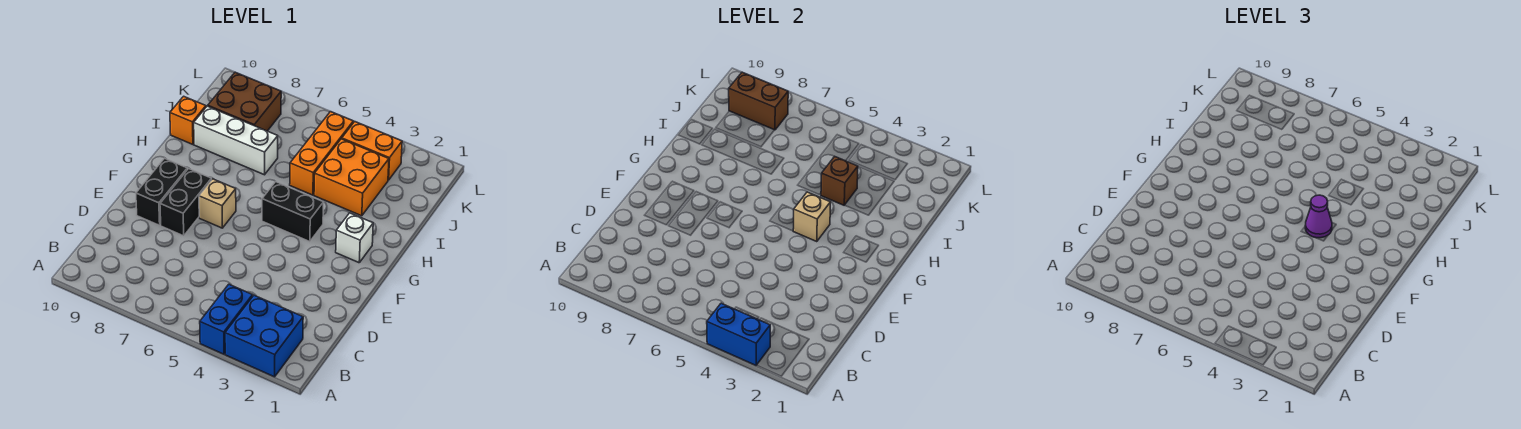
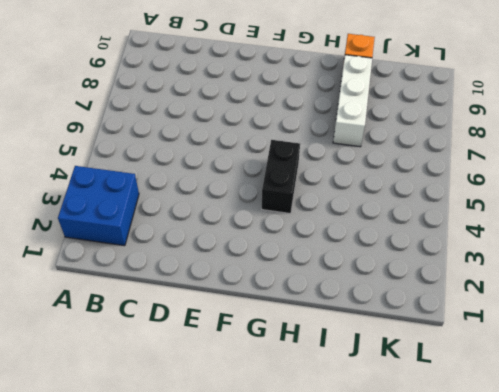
none -> blue 1x2 brick [200,284,253,354]
none -> black 1x2 brick [160,169,211,236]
none -> black 1x2 brick [136,158,187,225]

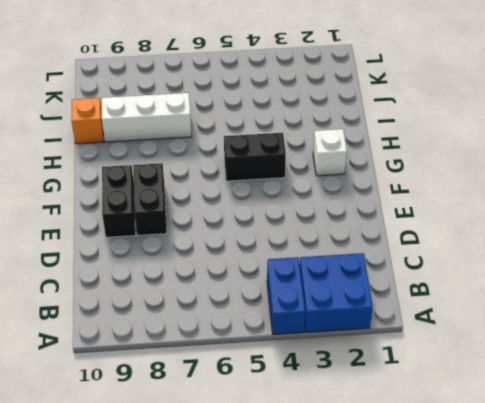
none -> tan 1x1 brick [199,179,236,228]
none -> orange 2x2 brick [314,139,389,216]
none -> orange 1x3 brick [290,112,353,195]

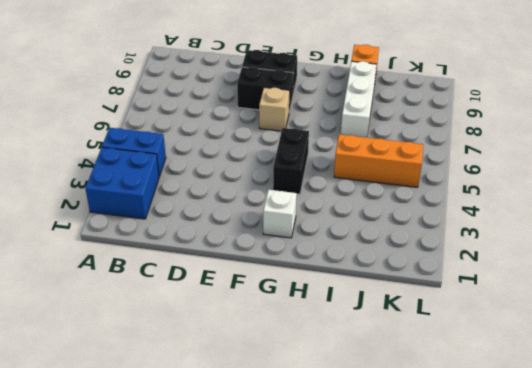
none -> orange 2x2 brick [314,139,389,216]
none -> brown 2x2 brick [208,72,281,131]
none -> orange 1x2 brick [342,122,402,180]

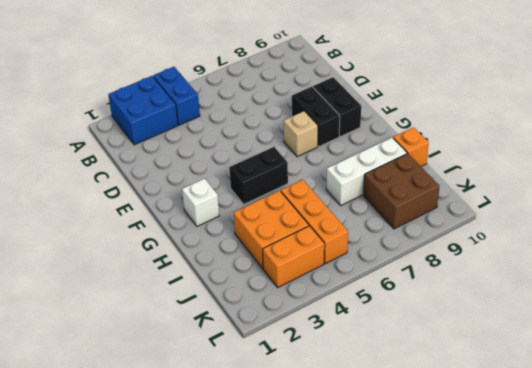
none -> blue 1x2 brick [707,303,770,365]
none -> tan 1x1 brick [793,192,831,242]
none -> brown 1x1 brick [821,156,858,205]

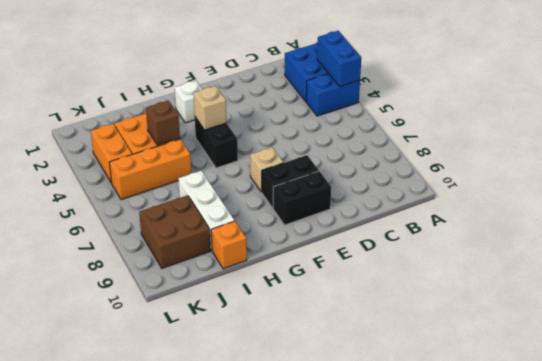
none -> brown 1x2 brick [729,72,788,130]
none -> purple 1x1 cone [1305,195,1332,238]

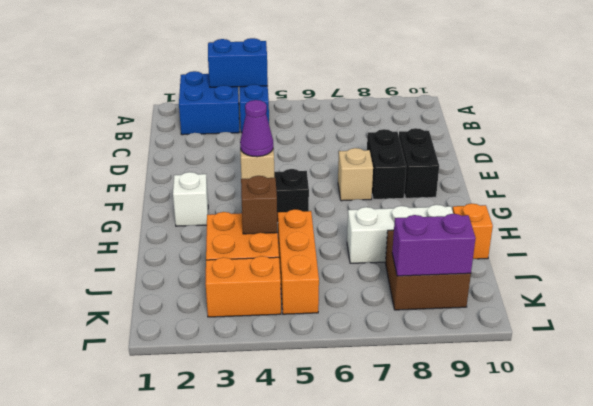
purple 1x2 brick [392,214,476,276] -> brown 1x2 brick [729,72,788,130]

